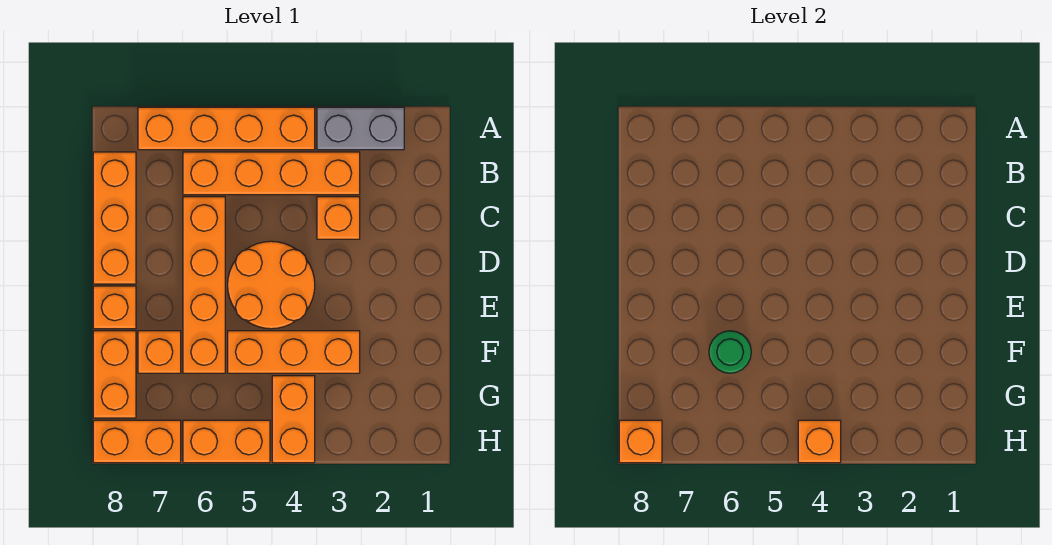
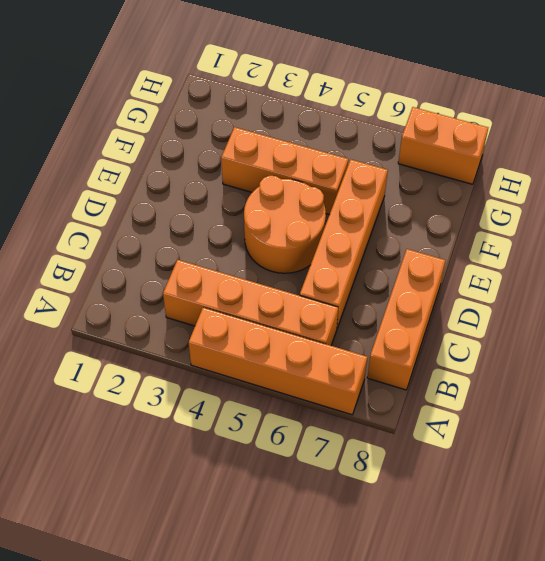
none -> grey 1x2 brick [317,107,404,150]
none -> orange 1x1 brick [317,197,360,239]
none -> orange 1x1 brick [93,286,136,329]

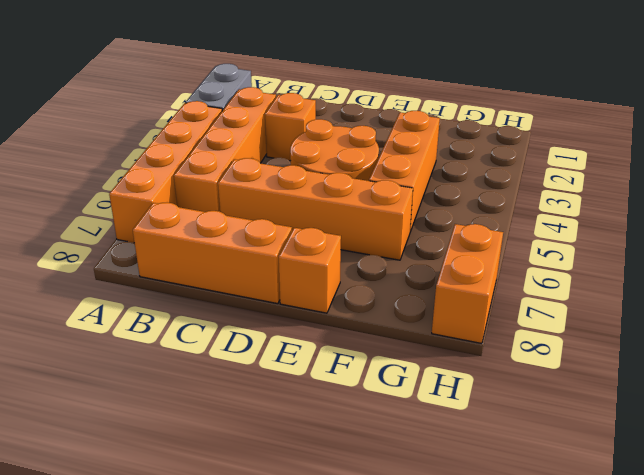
none -> orange 1x1 brick [138,331,181,373]
none -> orange 1x2 brick [93,331,136,418]
none -> orange 1x2 brick [272,376,315,463]

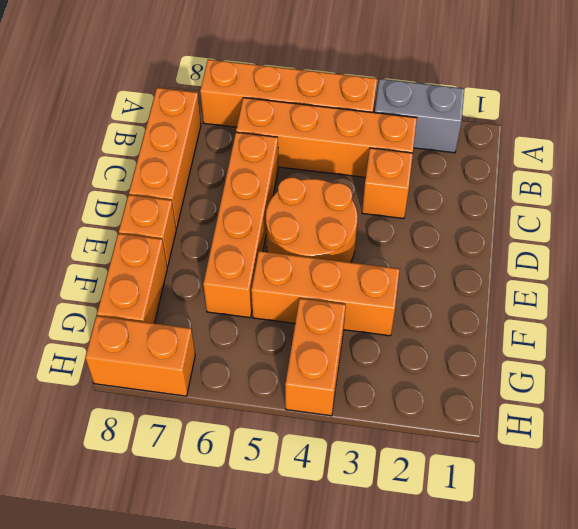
none -> orange 1x1 brick [138,331,181,373]
none -> orange 1x2 brick [183,420,270,463]
none -> green 1x1 round brick [709,331,751,373]

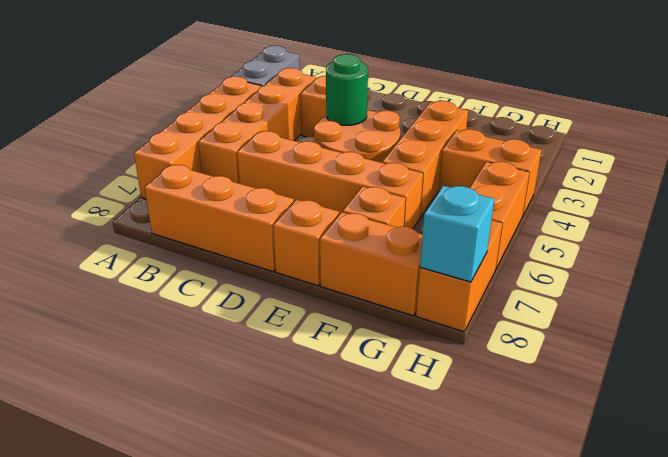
green 1x1 round brick [326,54,368,125] -> green 1x1 round brick moved to [709,331,751,373]
cyan 1x1 brick [420,186,494,282] -> orange 1x1 brick [619,420,662,463]
none -> orange 1x1 brick [798,420,841,463]

